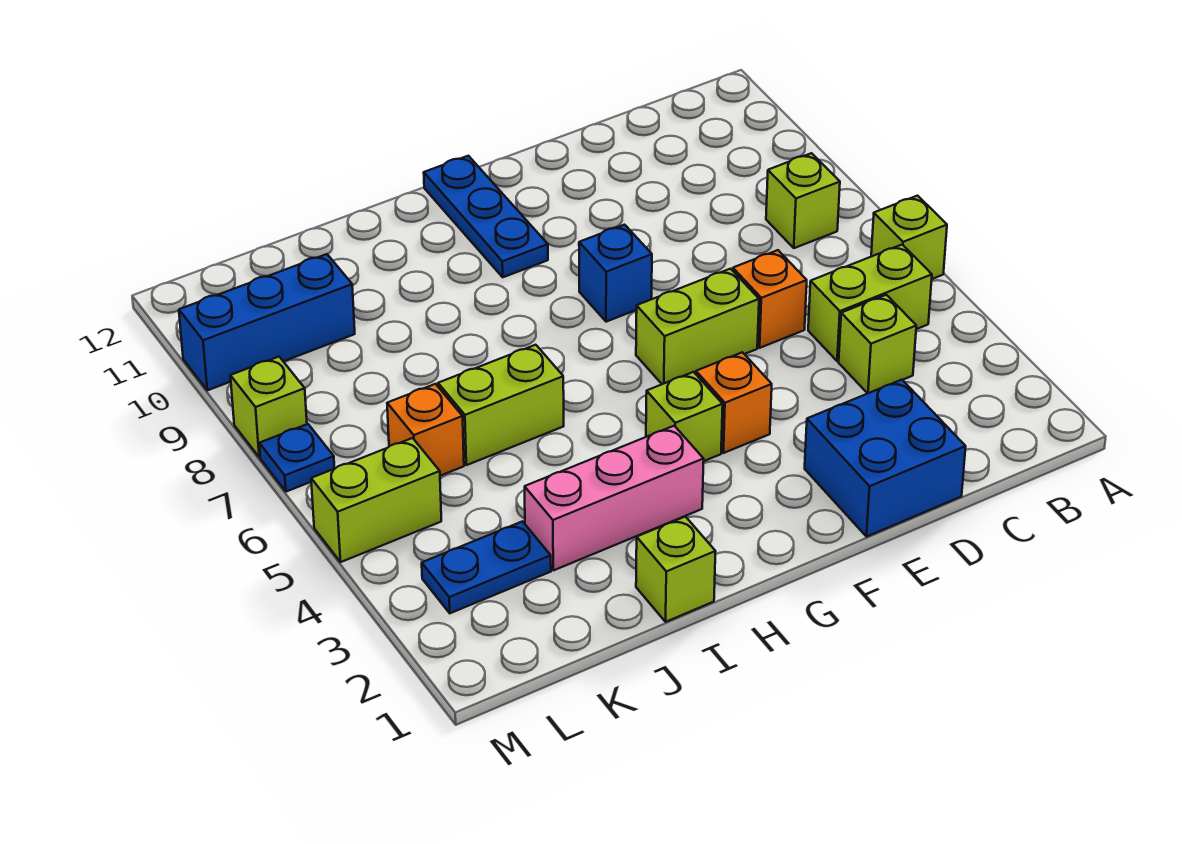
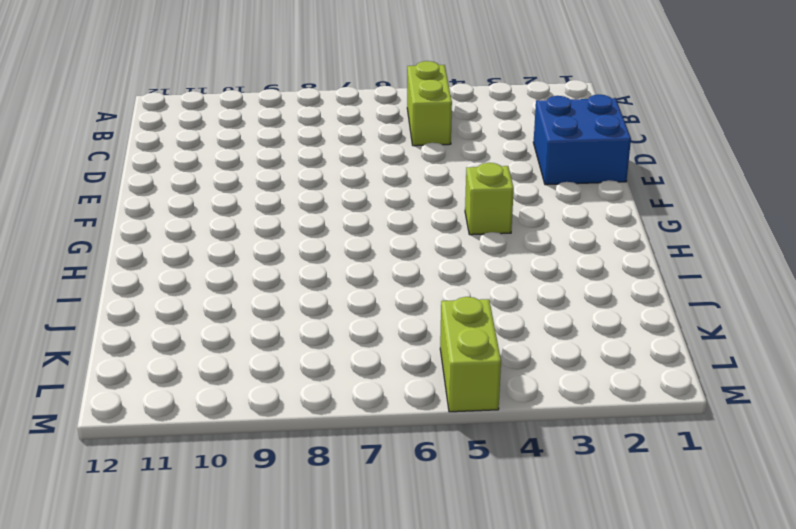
none -> lime 1x1 brick [871,196,947,279]
none -> lime 1x1 brick [766,153,840,248]
none -> lime 1x1 brick [839,295,916,394]

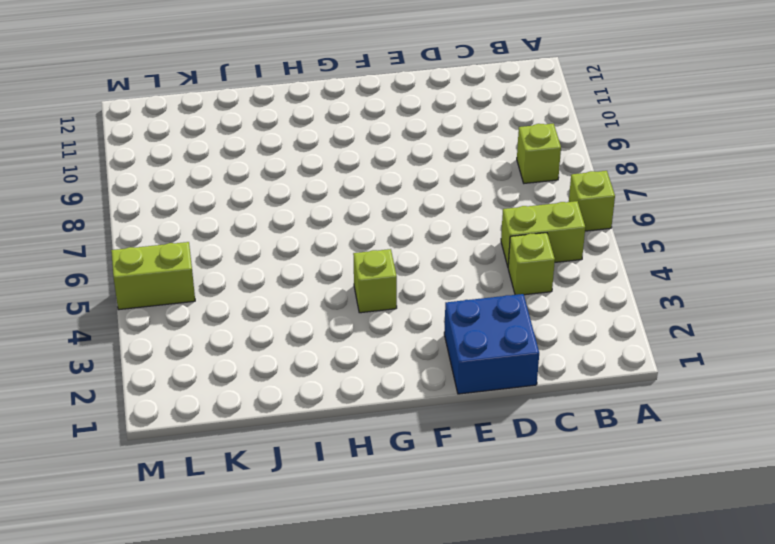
none -> orange 1x1 brick [733,250,807,348]
none -> lime 1x2 brick [636,269,759,384]
none -> orange 1x1 brick [696,352,772,453]

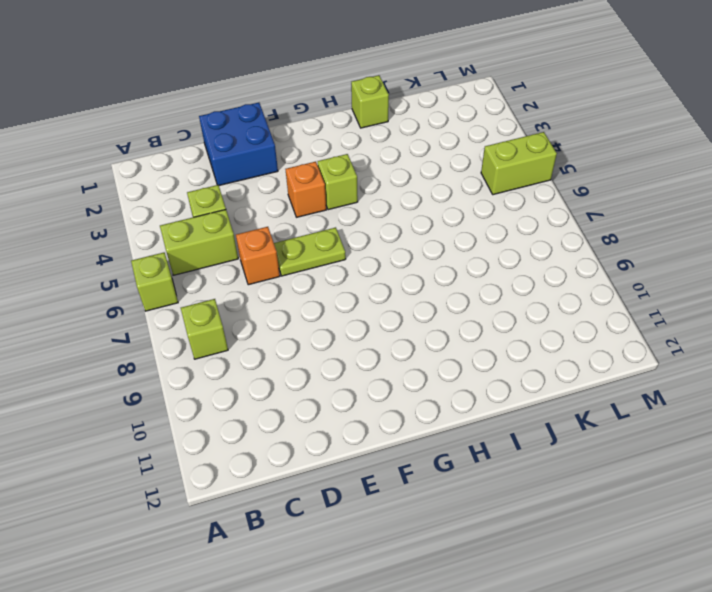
lime 1x2 plate [274,227,346,276] -> lime 1x2 brick [636,269,759,384]
none -> blue 1x1 brick [579,225,652,322]
none -> blue 1x3 plate [424,156,548,277]
none -> pink 1x3 brick [525,426,704,570]

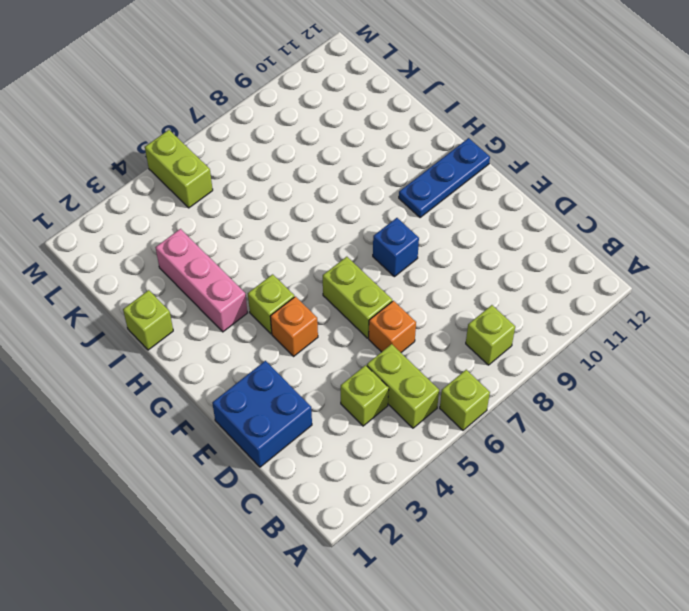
none -> lime 1x2 brick [438,345,564,465]
none -> blue 1x2 plate [422,521,551,613]
none -> orange 1x1 brick [387,384,464,476]

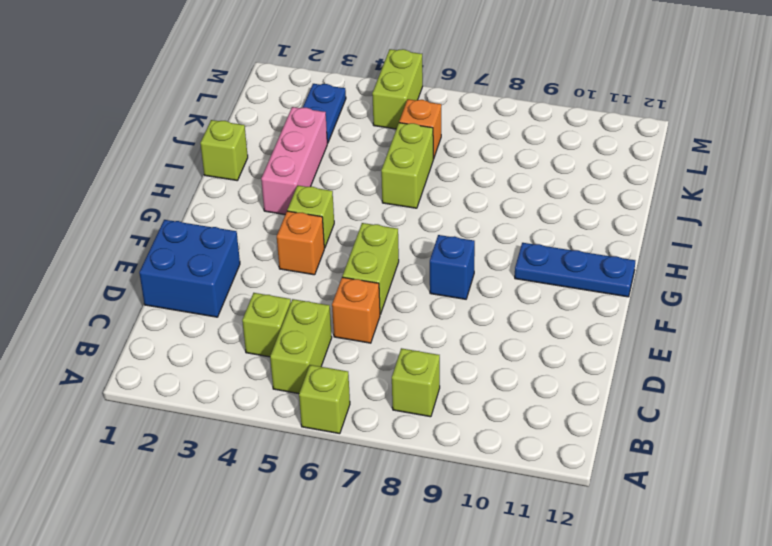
none -> blue 1x3 brick [179,254,355,390]
none -> blue 1x1 plate [259,424,335,492]
none -> lime 1x1 brick [230,357,307,457]

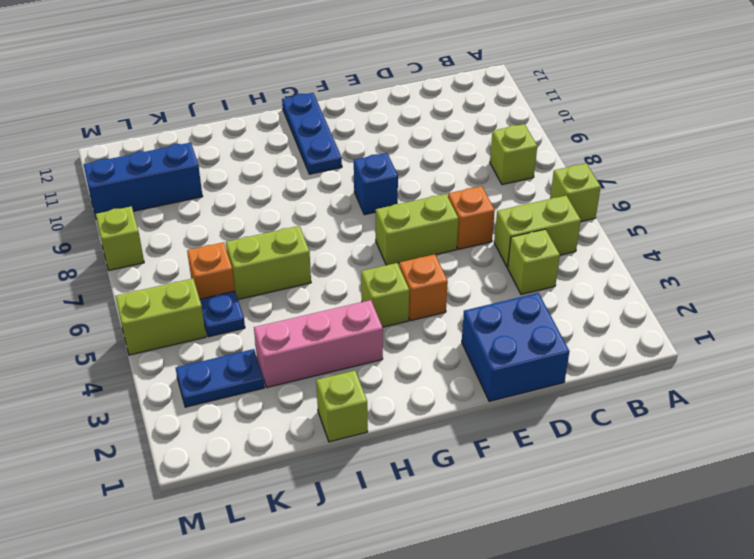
blue 1x1 plate [200,291,245,337] -> blue 1x1 plate moved to [259,424,335,492]

